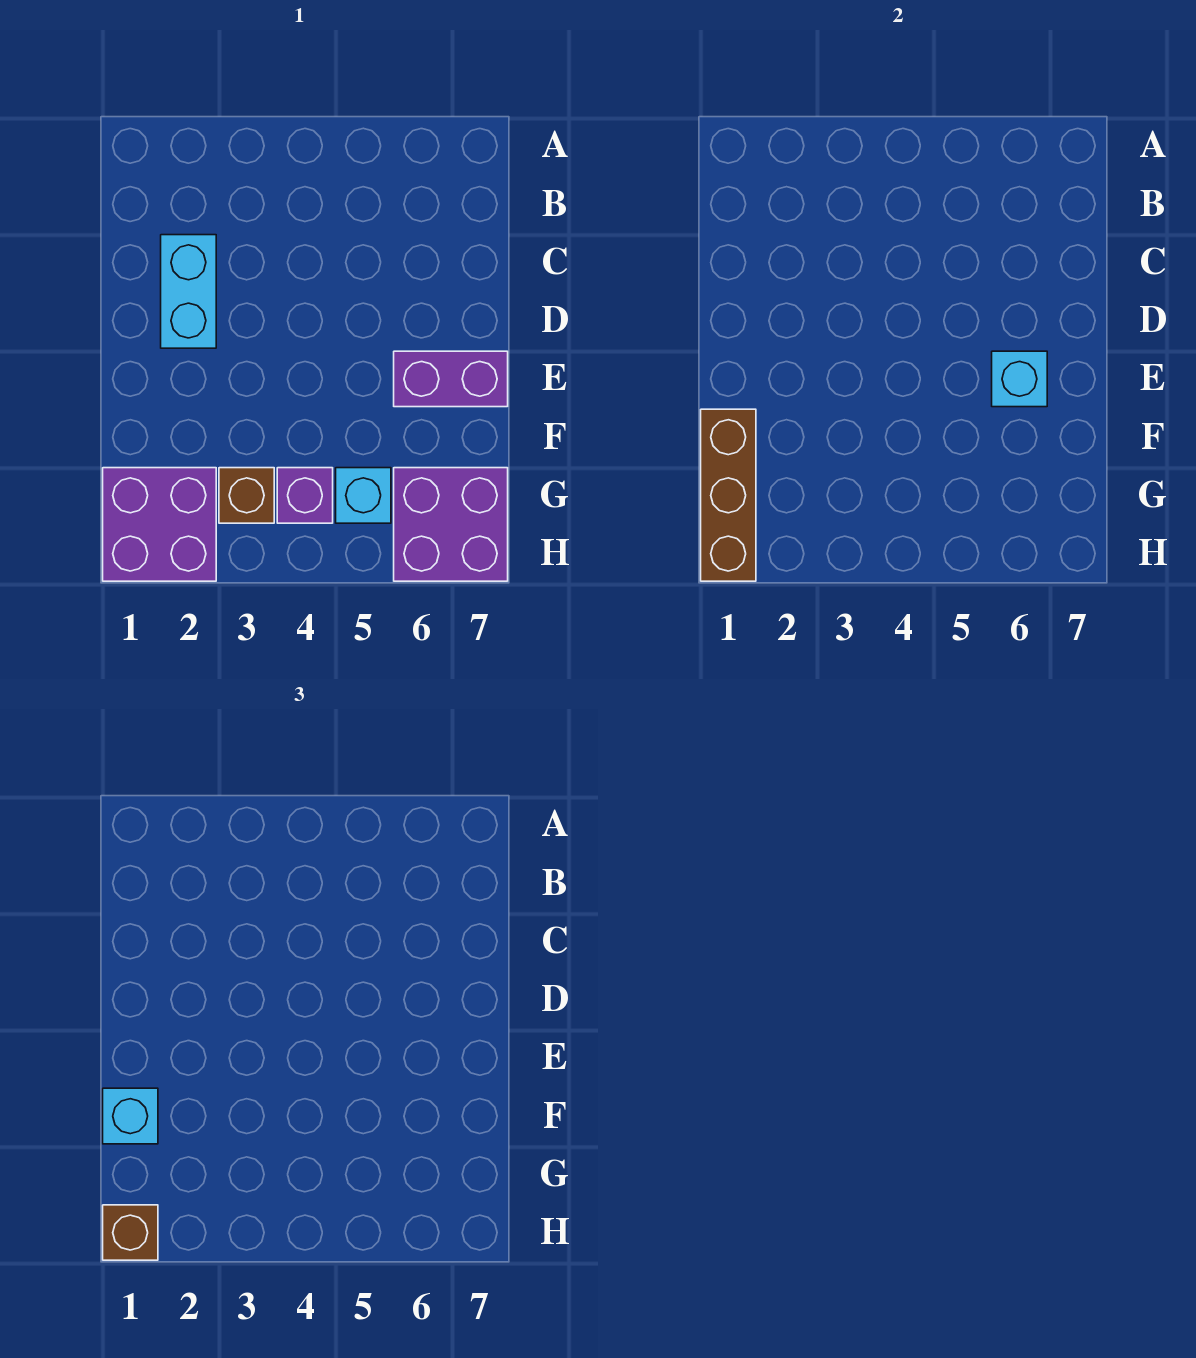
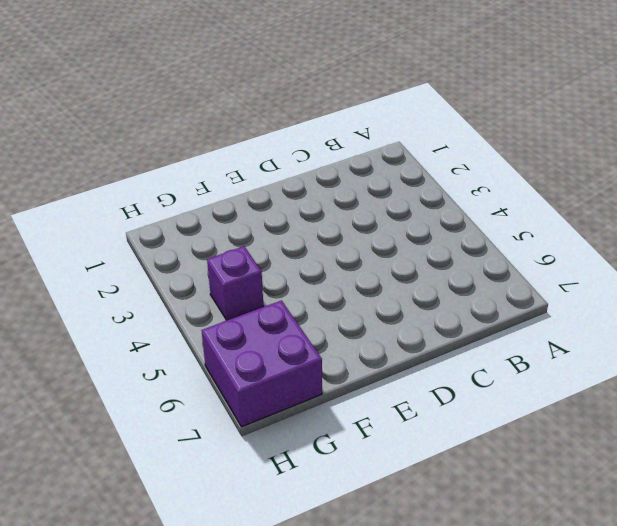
none -> cyan 1x2 brick [161,235,216,348]
none -> purple 1x2 brick [394,351,508,407]

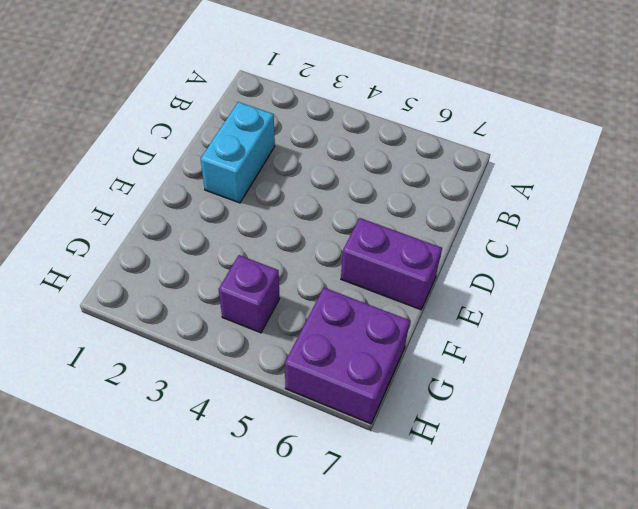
none -> purple 2x2 brick [103,468,216,581]
none -> brown 1x1 brick [219,468,274,523]

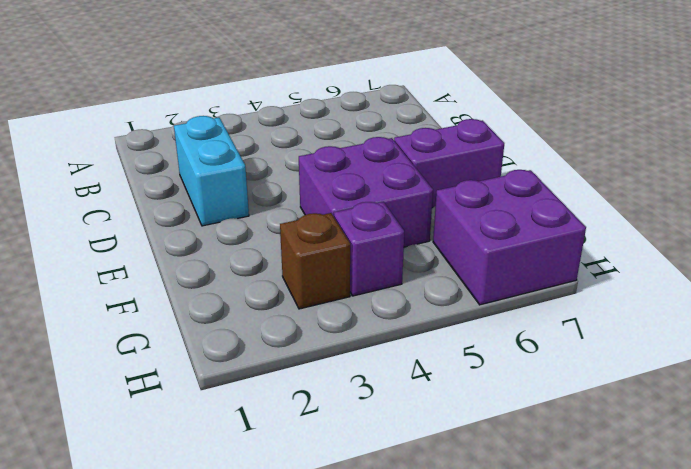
purple 2x2 brick [299,137,433,247] -> purple 2x2 brick moved to [103,468,216,581]
none -> cyan 1x1 brick [336,468,391,523]
none -> cyan 1x1 brick [992,351,1047,407]

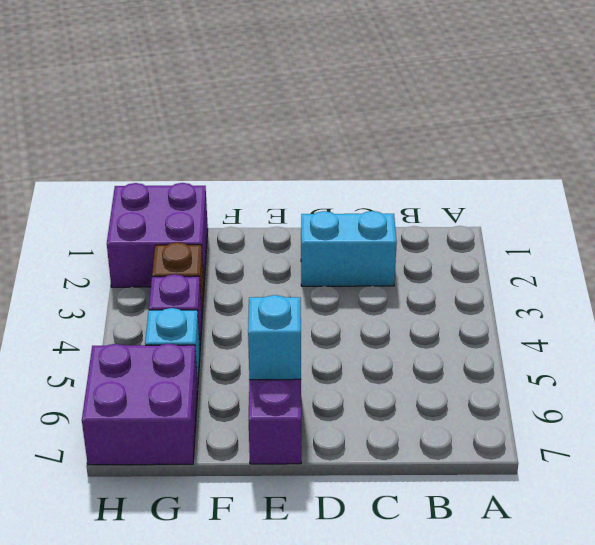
none -> brown 1x3 brick [701,409,756,581]
none -> cyan 1x1 brick [103,1088,158,1144]

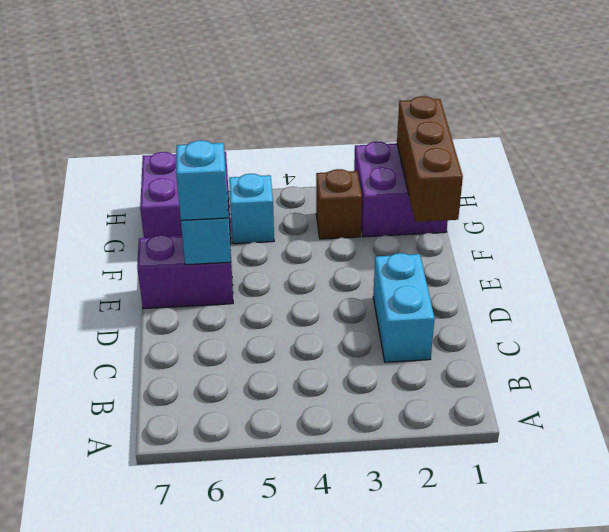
cyan 1x1 brick [176,140,228,220] -> cyan 1x1 brick moved to [103,1088,158,1144]
none -> purple 1x1 brick [277,468,333,523]
none -> brown 1x1 brick [103,1205,158,1260]

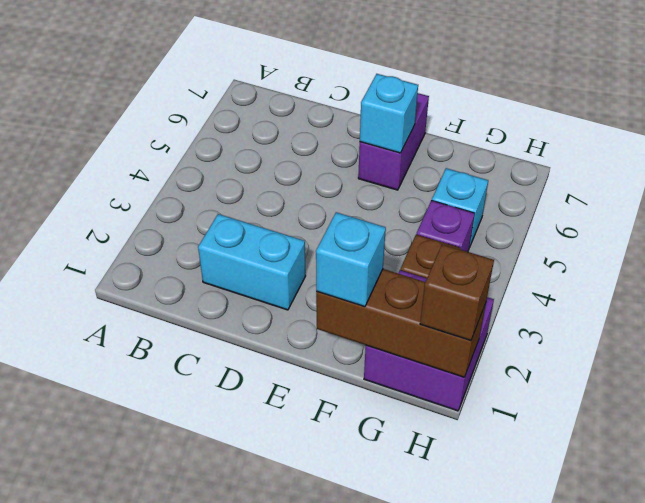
none -> purple 2x2 brick [394,468,508,581]

